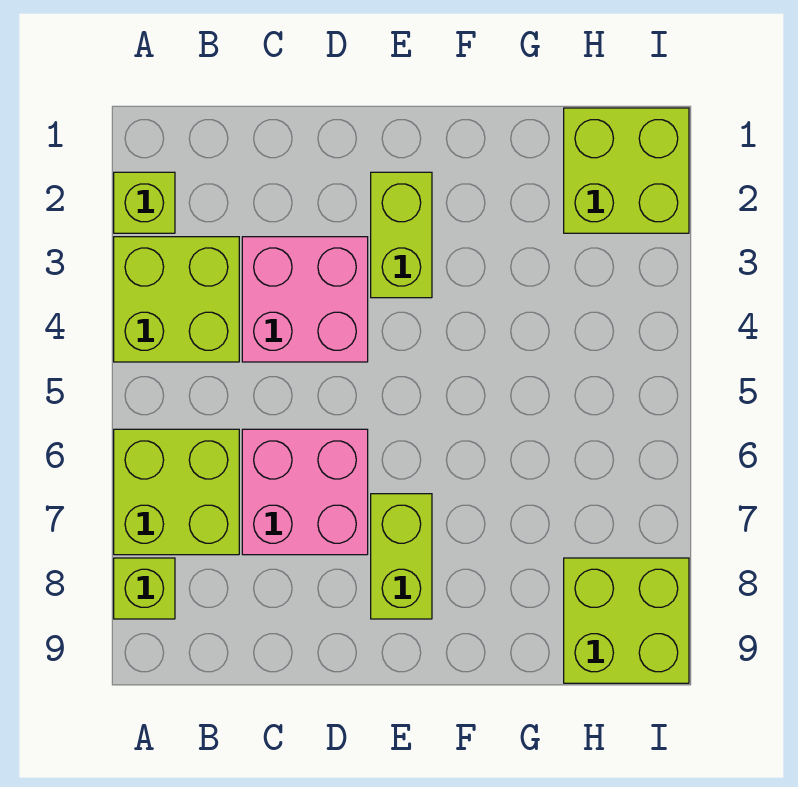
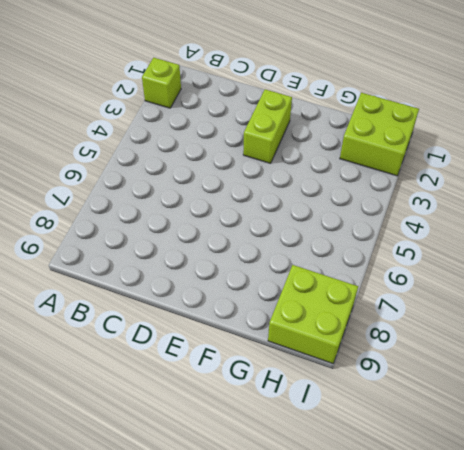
none -> lime 2x2 brick [114,237,239,362]
none -> lime 2x2 brick [114,429,239,555]

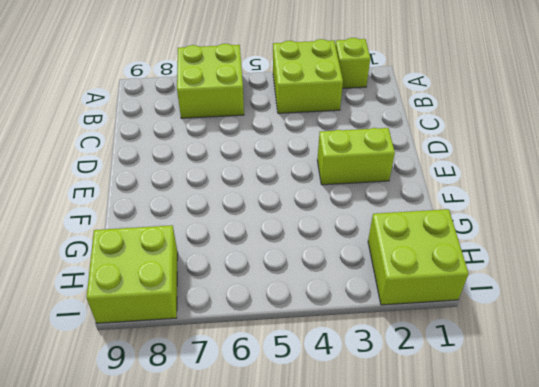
none -> lime 1x1 brick [114,558,175,619]
none -> pink 2x2 brick [242,237,368,362]

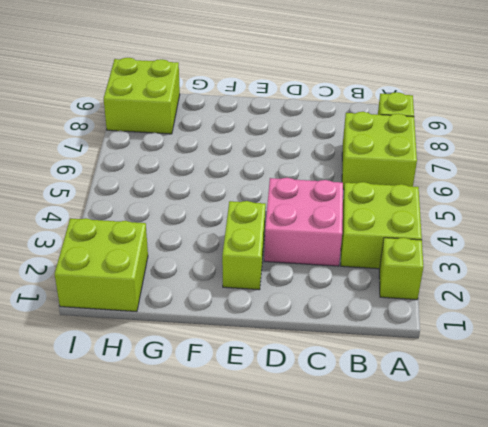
none -> pink 2x2 brick [242,429,368,555]
none -> lime 1x2 brick [371,494,432,619]

